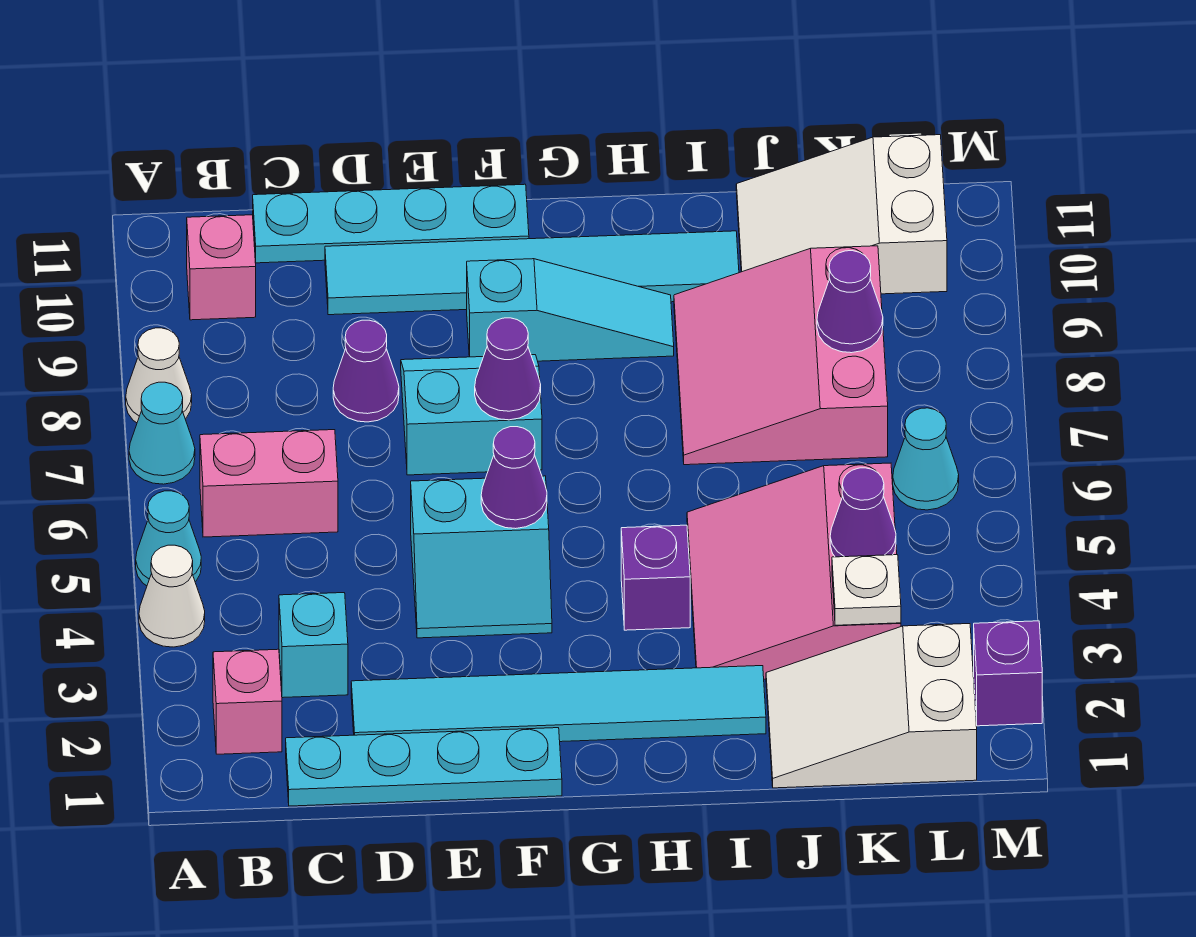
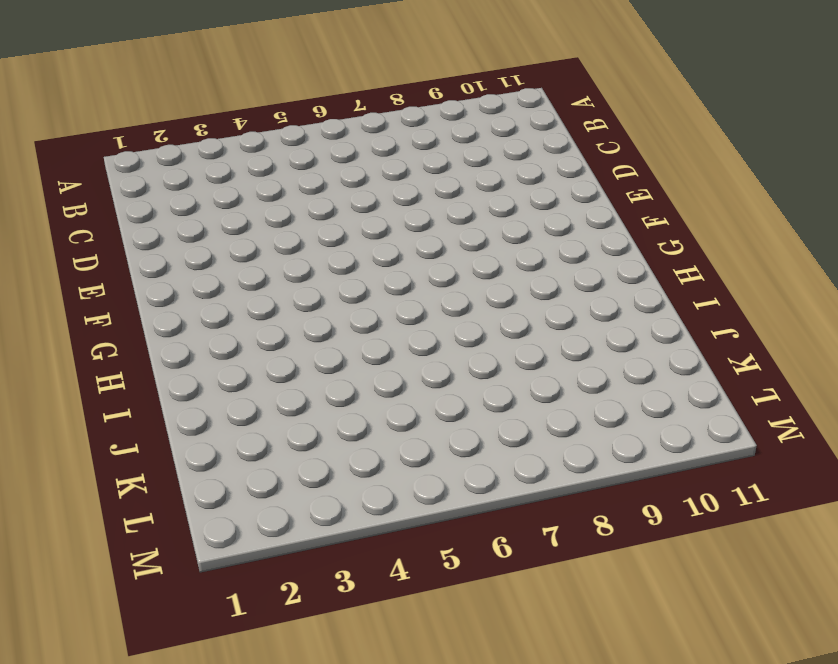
none -> white 1x1 cone [139,545,205,647]
none -> cyan 1x1 cone [136,491,201,586]
none -> cyan 1x1 cone [129,382,195,484]

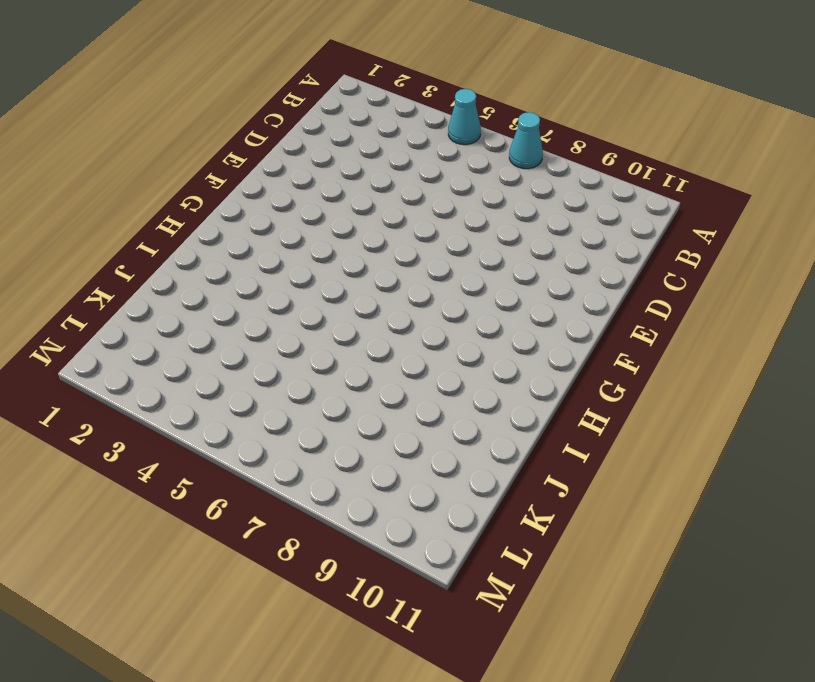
none -> white 1x1 cone [139,545,205,647]
none -> white 1x1 cone [126,328,192,423]
none -> pink 1x1 brick [213,649,282,754]

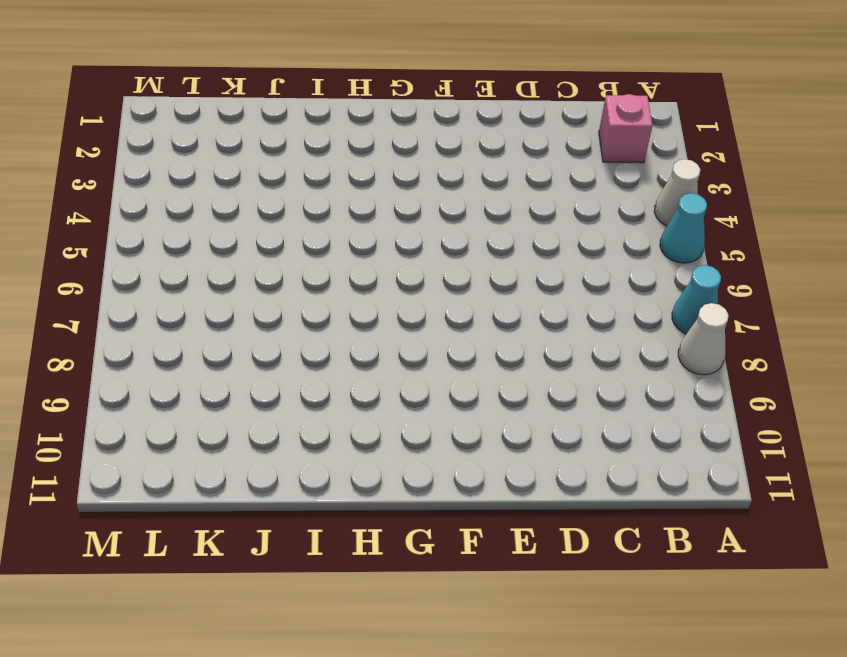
none -> pink 1x2 brick [200,430,338,537]
none -> pink 1x1 brick [187,215,256,320]
none -> cyan 1x4 plate [286,728,562,806]

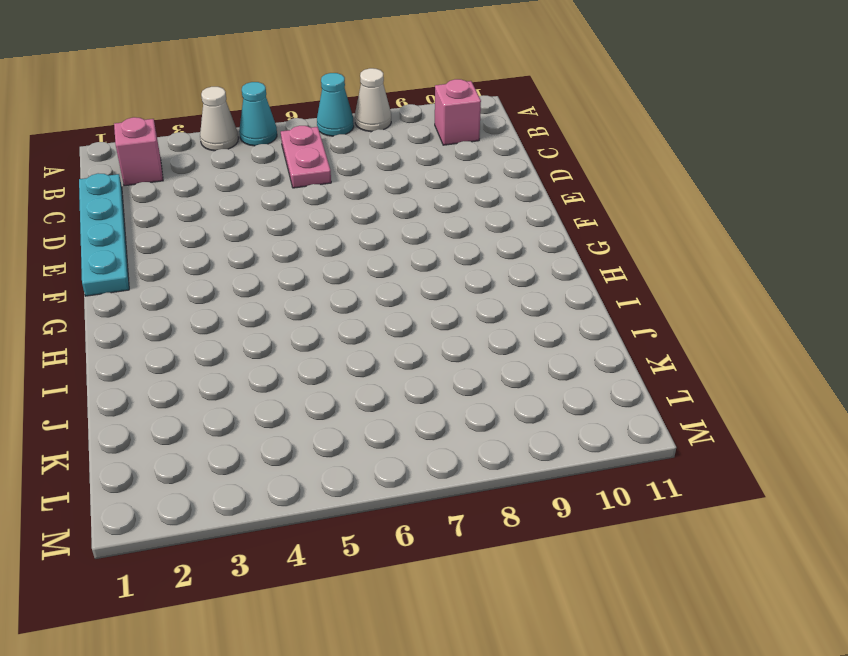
pink 1x2 plate [281,126,331,188] -> pink 1x2 brick [200,430,338,537]
none -> cyan 1x1 brick [279,593,348,698]
none -> cyan 1x4 plate [253,184,529,263]
none -> cyan 1x6 tile [351,666,766,742]

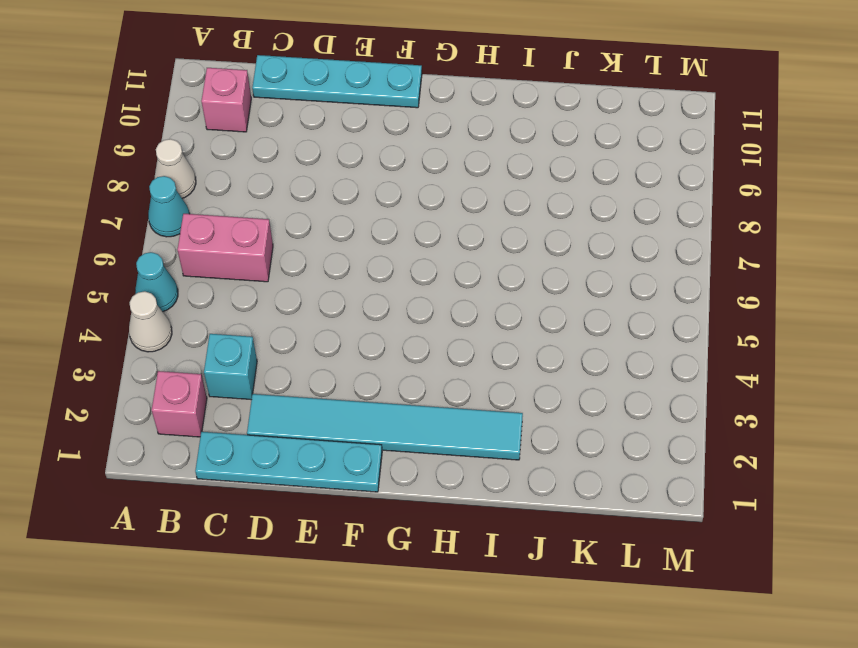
none -> purple 1x1 cone [333,320,399,422]
none -> cyan 1x6 tile [325,231,739,315]
none -> cyan 2x2 slope [411,476,552,638]

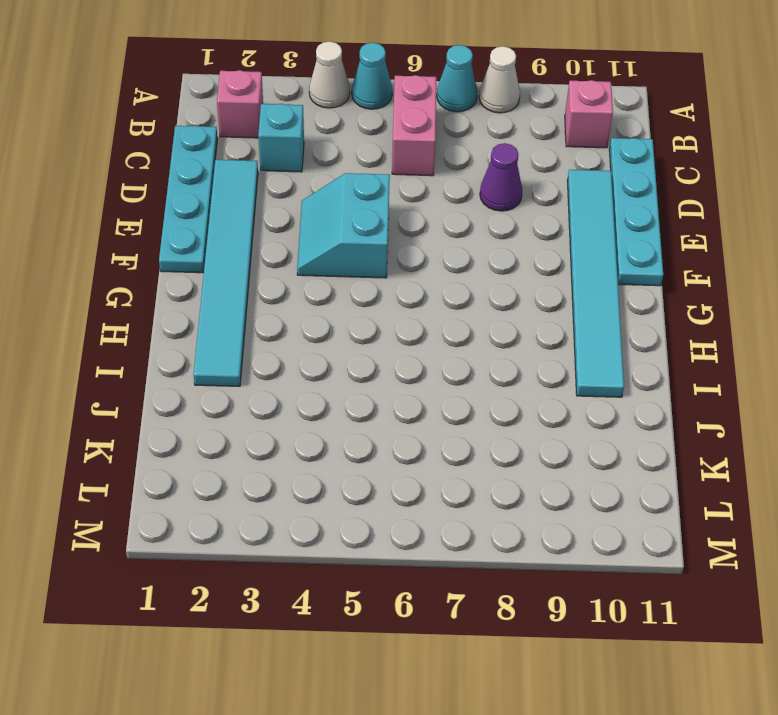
none -> cyan 2x2 slope [401,355,542,475]
none -> cyan 1x3 slope [467,259,674,361]
none -> purple 1x1 brick [621,525,690,630]

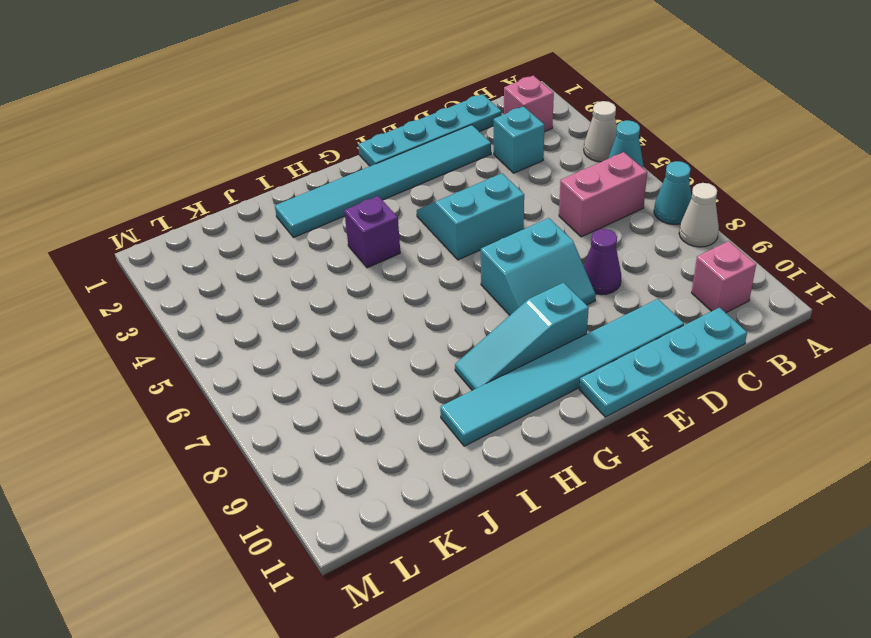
none -> pink 3x3 slope [687,463,901,679]
none -> pink 3x3 slope [674,246,888,465]
none -> white 2x3 slope [766,624,977,788]

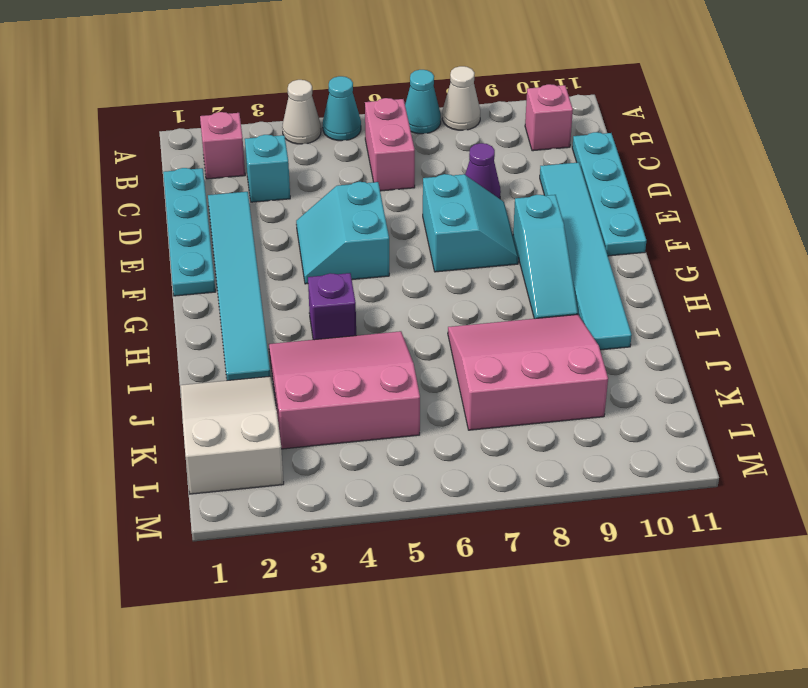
none -> white 2x3 slope [736,135,947,294]
none -> cyan 1x1 cone [893,408,959,510]
none -> purple 1x1 brick [974,621,1042,726]

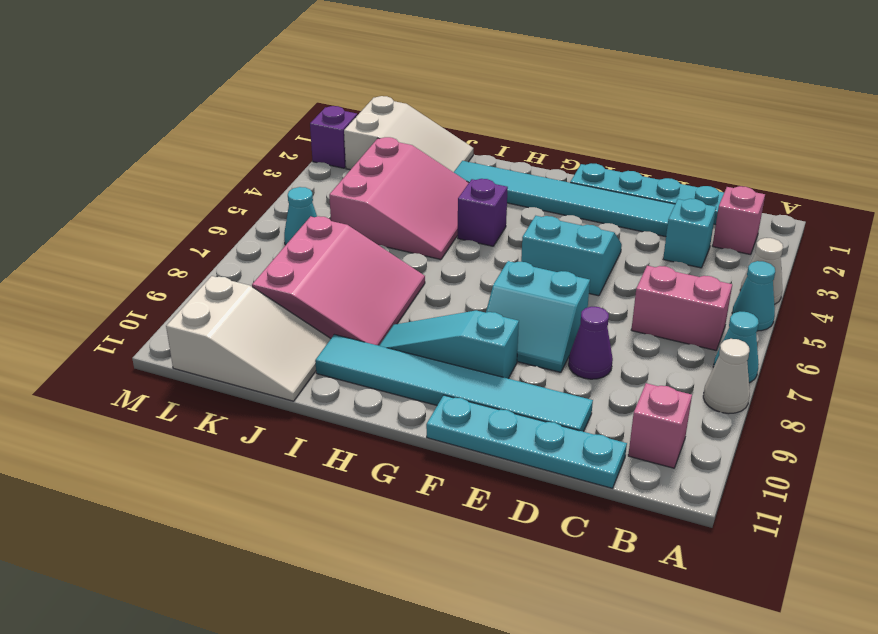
none -> purple 1x1 cone [481,427,547,529]
none -> purple 1x1 cone [475,318,541,420]
none -> white 1x1 plate [832,555,901,625]

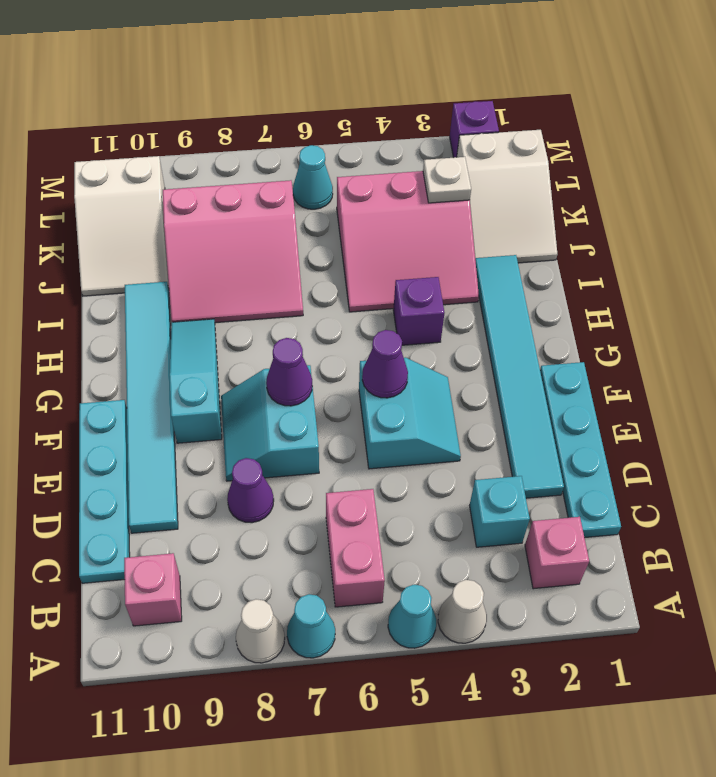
none -> purple 1x1 cone [830,468,896,557]
none -> purple 1x1 cone [817,251,883,353]

